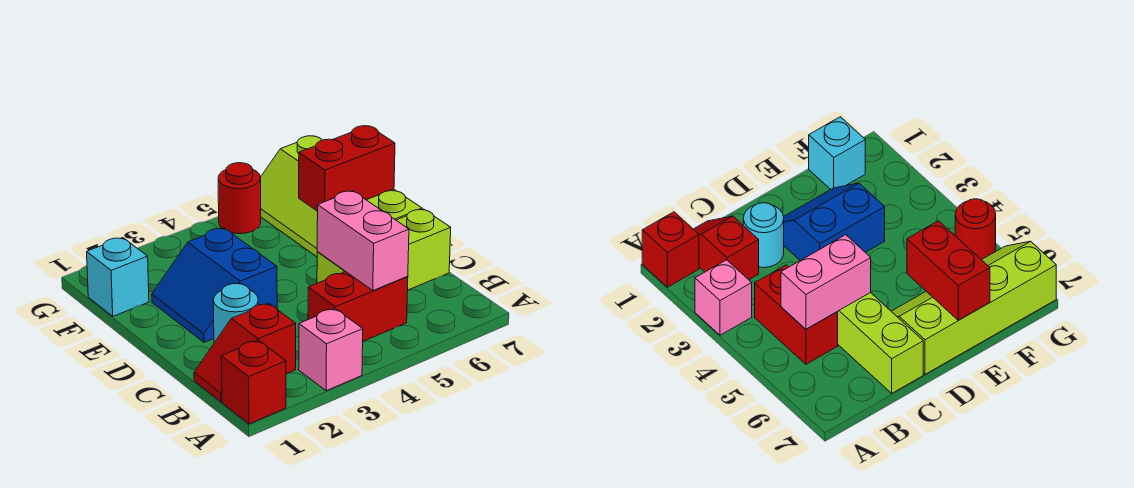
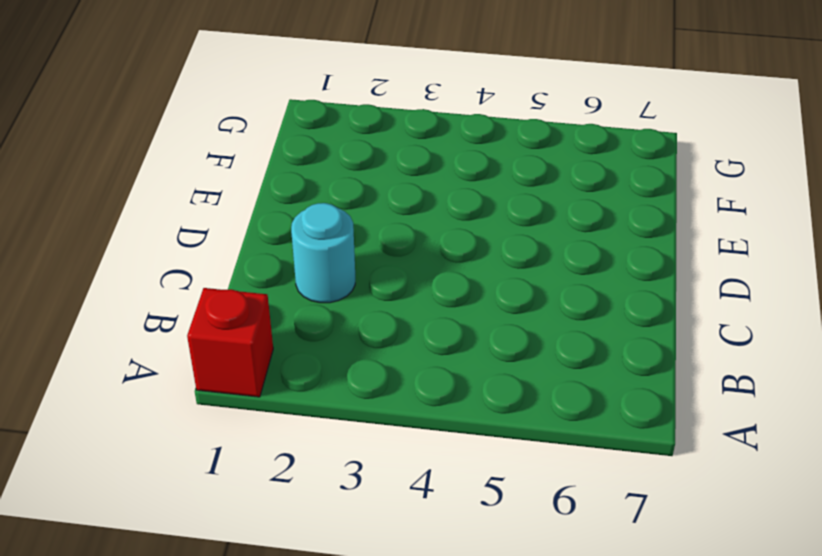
none -> pink 1x1 brick [299,309,363,391]
none -> red 1x2 slope [194,303,296,401]
none -> red 1x2 brick [308,272,408,341]

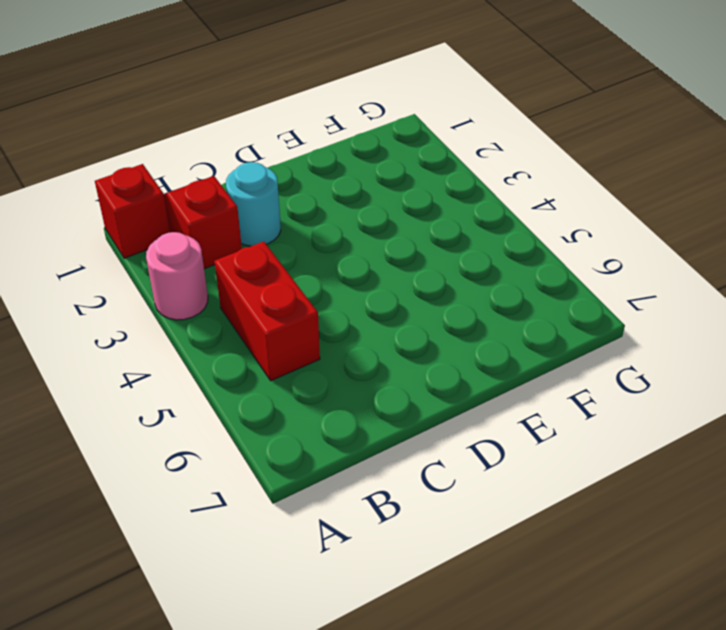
pink 1x1 round brick [146,232,208,320] -> pink 1x1 brick [299,309,363,391]
none -> lime 1x3 brick [317,209,451,290]
none -> blue 2x2 slope [152,228,277,342]
none -> lime 2x4 slope [261,136,422,257]

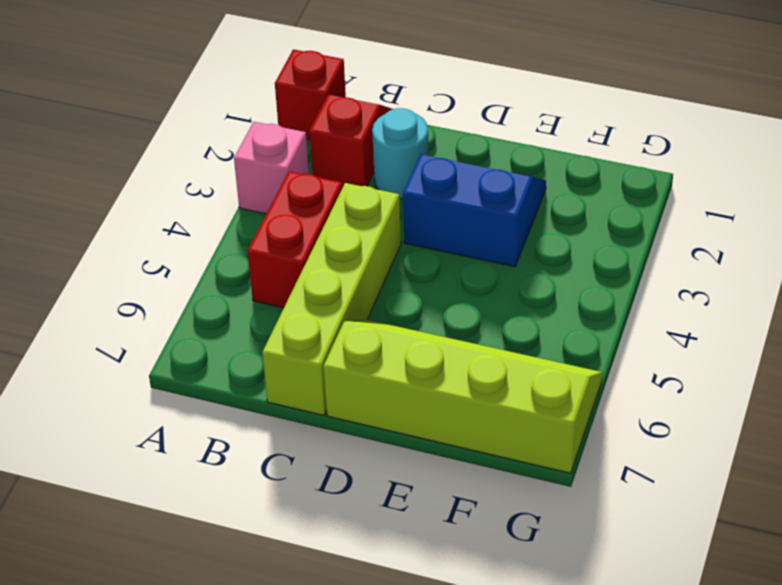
lime 1x4 brick [262,183,401,415] -> lime 1x3 brick [317,209,451,290]
none -> cyan 1x1 brick [87,238,149,316]
none -> red 1x1 round brick [218,163,261,234]
none -> pink 1x2 brick [317,191,409,291]

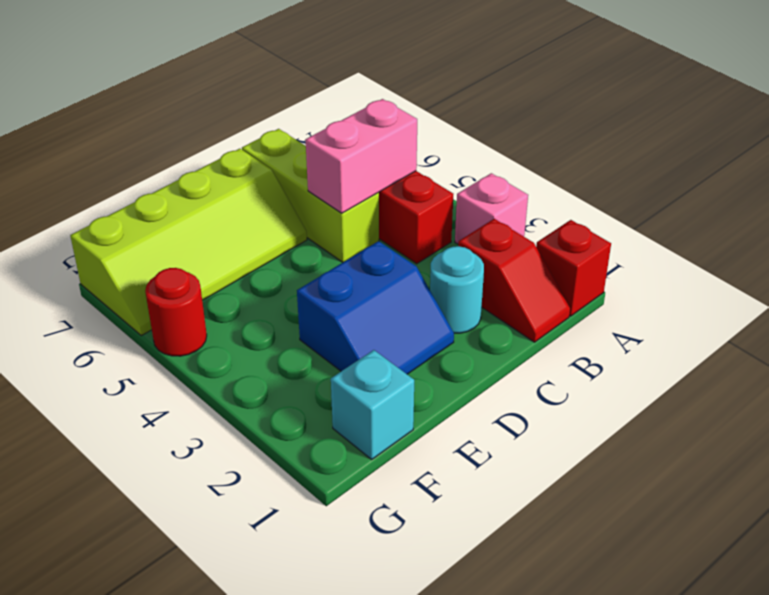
none -> red 1x2 brick [299,126,395,211]

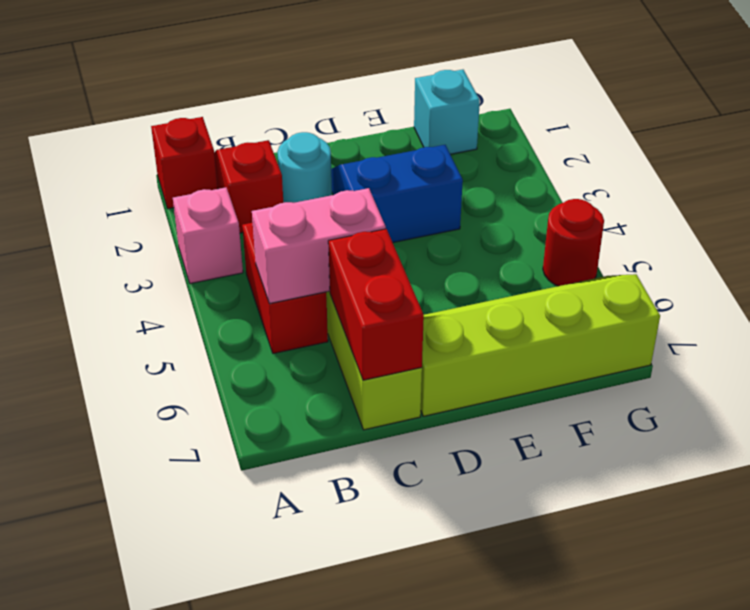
red 1x2 brick [328,229,424,380] -> red 1x2 brick moved to [299,126,395,211]

